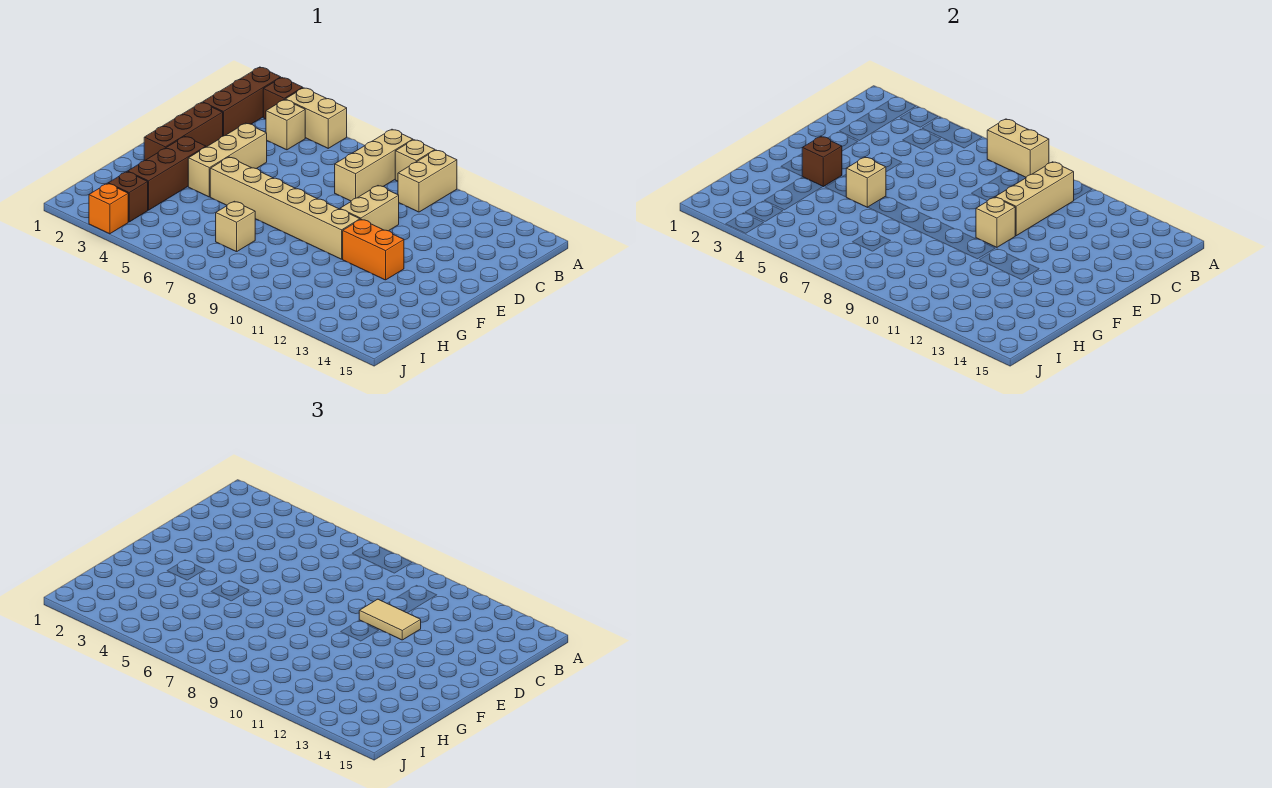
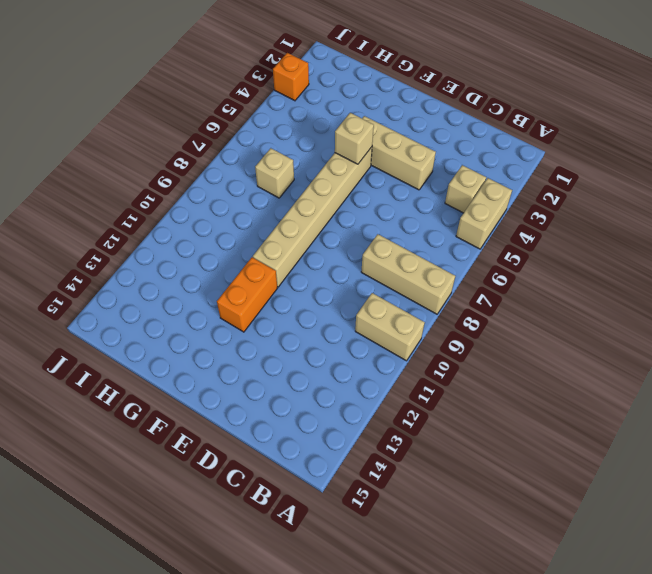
none -> brown 1x3 brick [203,67,281,136]
none -> brown 1x1 brick [263,78,303,119]
none -> tan 1x1 brick [395,140,435,181]

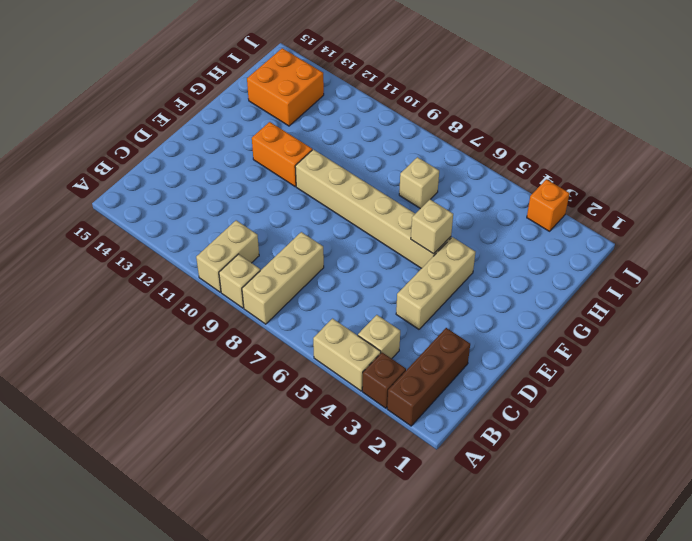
orange 2x2 brick [247,48,324,126] -> none
none -> brown 1x3 brick [144,102,223,161]
none -> tan 1x2 brick [340,186,399,231]
none -> brown 1x3 brick [128,136,206,210]

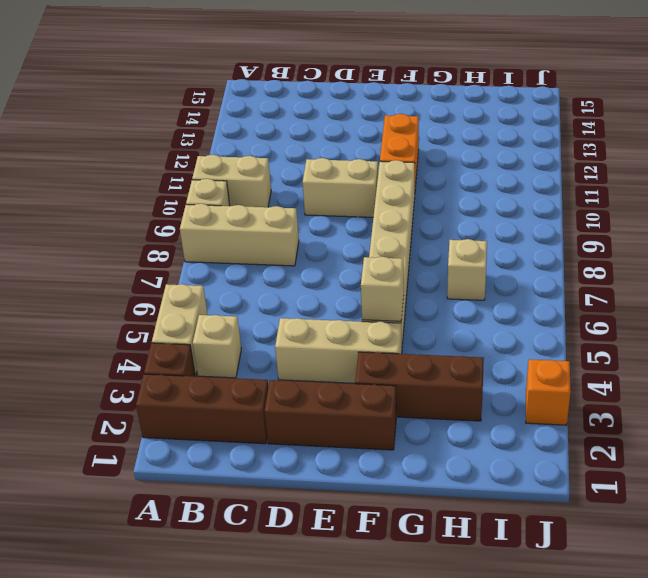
none -> brown 1x1 brick [108,172,148,222]
none -> tan 1x2 brick [987,119,1049,177]
none -> tan 1x3 brick [995,162,1074,236]

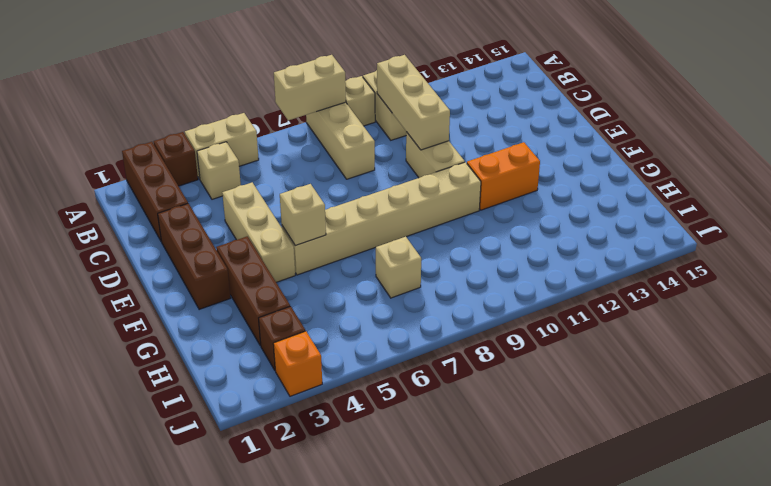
none -> tan 1x1 brick [976,197,1016,247]
none -> brown 1x1 brick [802,136,842,187]
none -> tan 1x2 tile [359,599,421,640]

